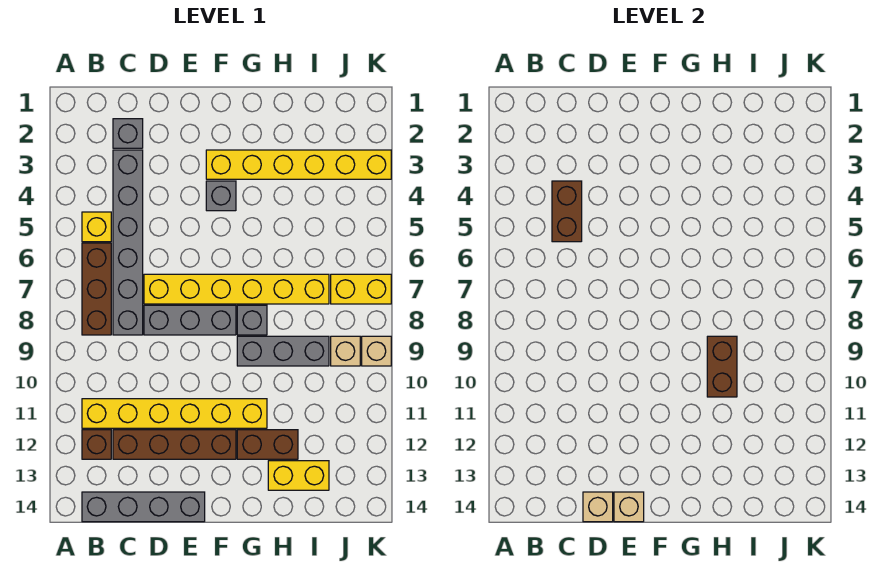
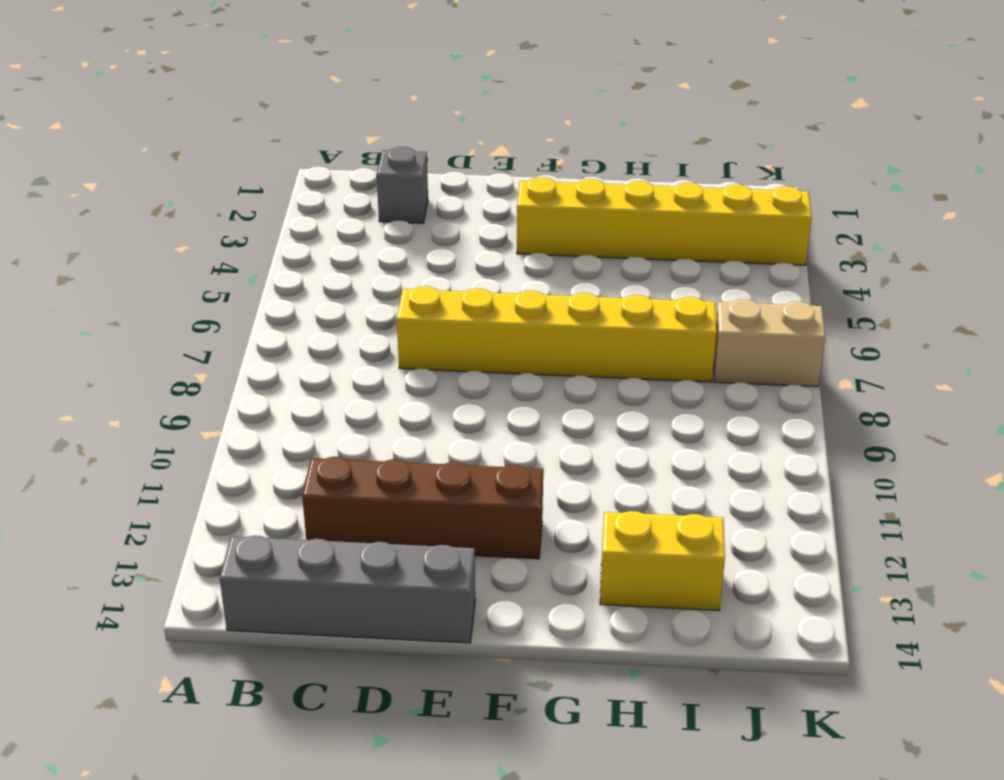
tan 1x2 brick [714,299,825,387] -> yellow 1x2 brick [331,274,391,304]
none -> yellow 1x1 brick [82,212,111,242]
none -> brown 1x3 brick [82,243,111,335]
none -> yellow 1x6 brick [82,399,267,428]

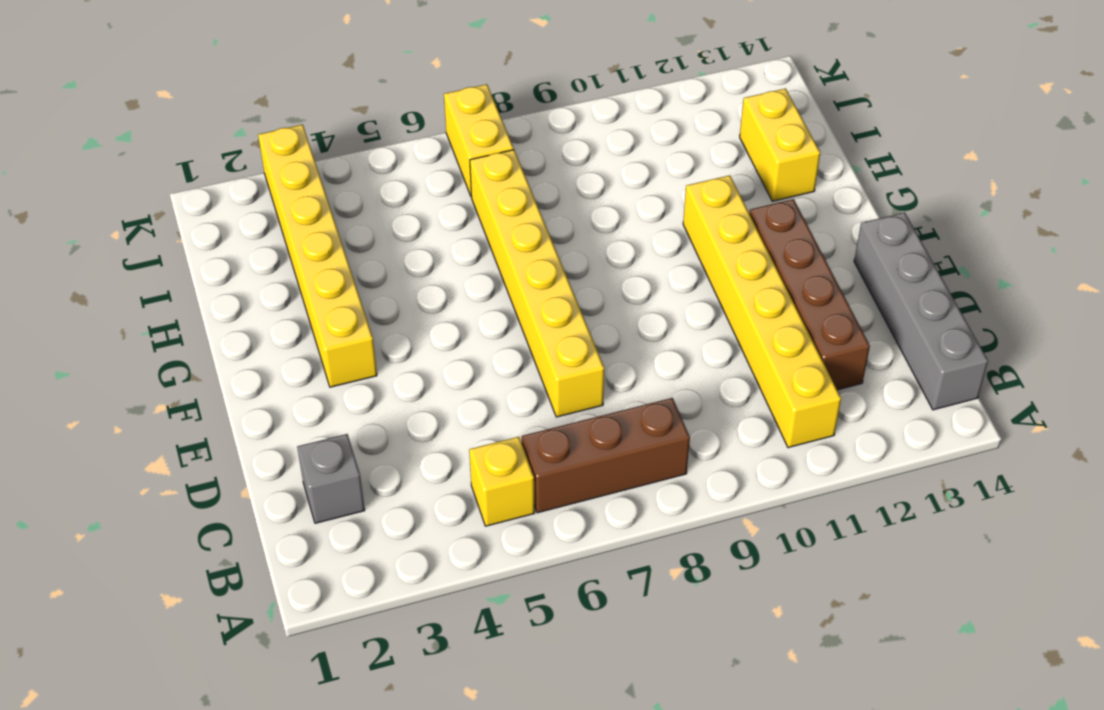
none -> brown 1x1 brick [82,430,111,459]
none -> grey 1x6 brick [113,150,143,335]
none -> grey 1x3 brick [144,305,236,335]

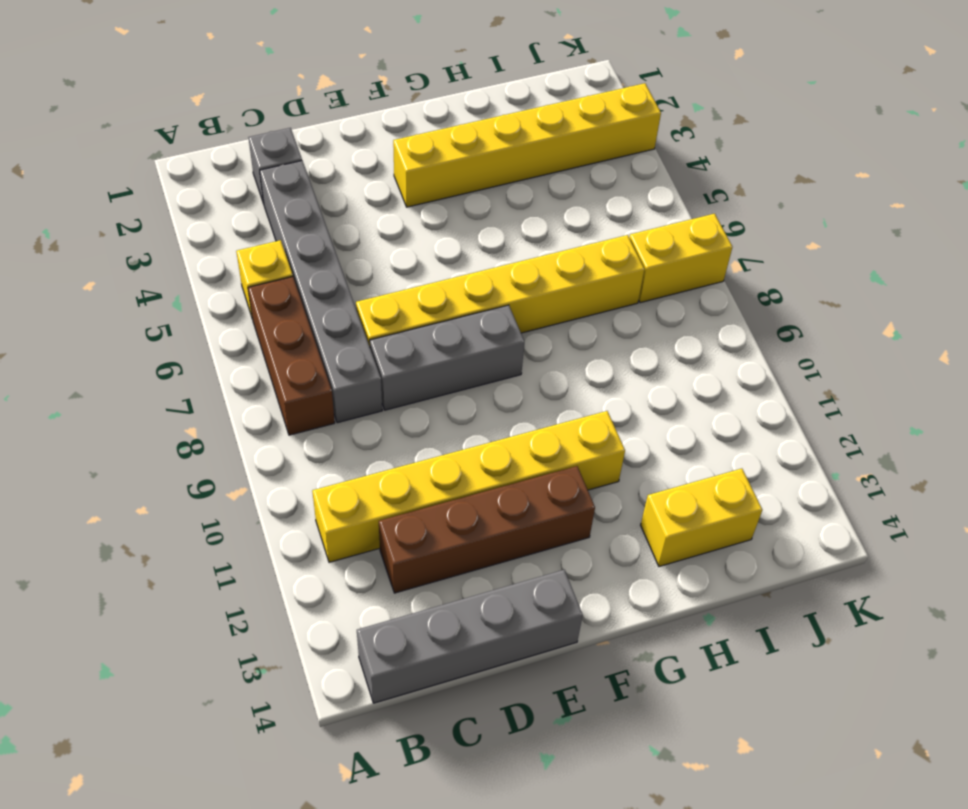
none -> brown 1x1 brick [82,430,111,459]
none -> grey 1x1 brick [206,181,236,211]
none -> grey 1x1 brick [237,305,267,335]

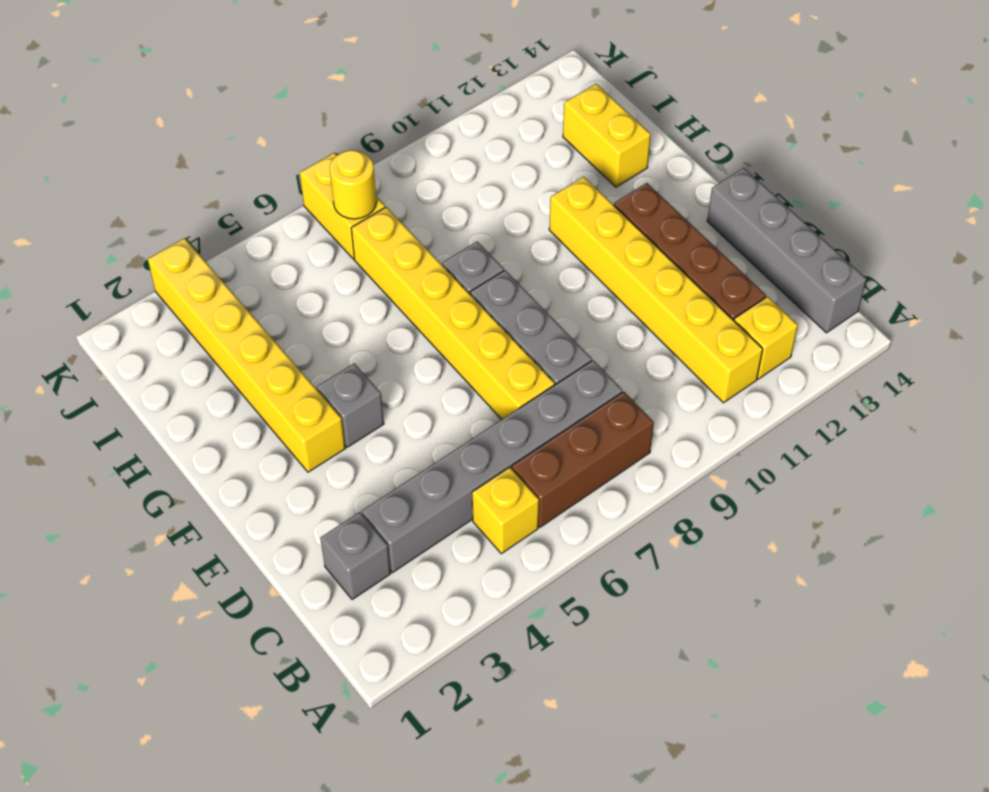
yellow 1x1 brick [734,297,798,379] -> brown 1x1 brick [82,430,111,459]
yellow 1x1 round brick [330,150,377,219] -> none
none -> grey 1x3 brick [237,336,329,366]
none -> brown 1x2 brick [237,430,298,459]
none -> tan 1x1 brick [331,336,360,366]

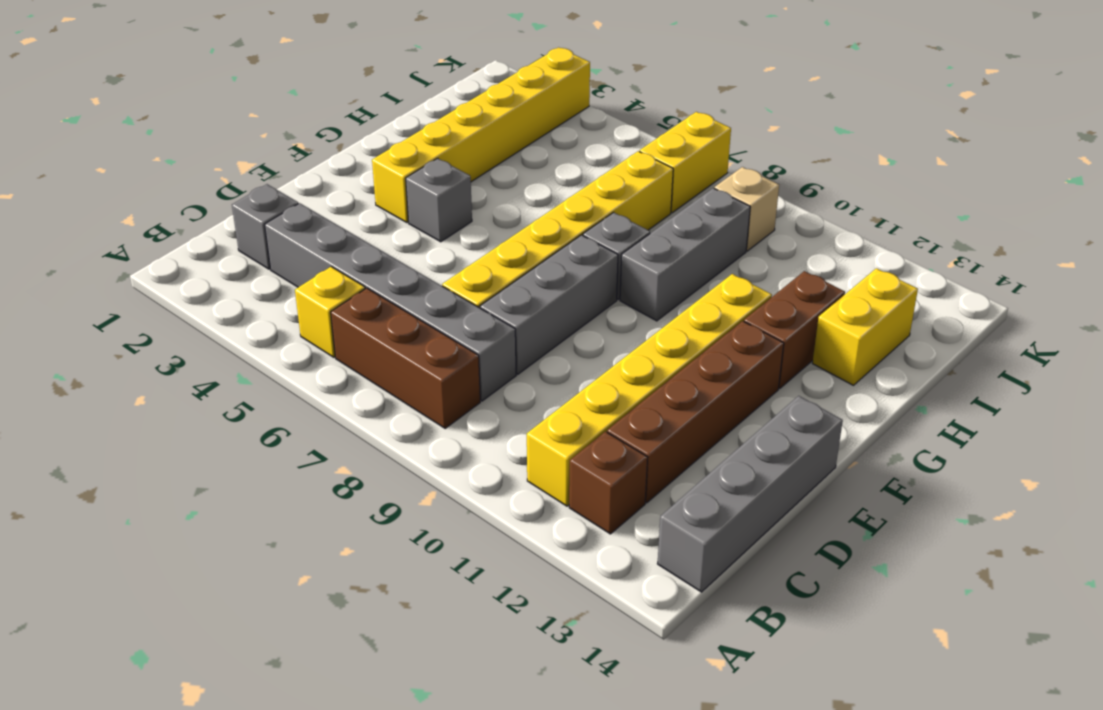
none -> tan 1x1 brick [362,336,391,366]
none -> brown 1x2 brick [552,181,582,242]
none -> tan 1x1 brick [583,492,613,522]

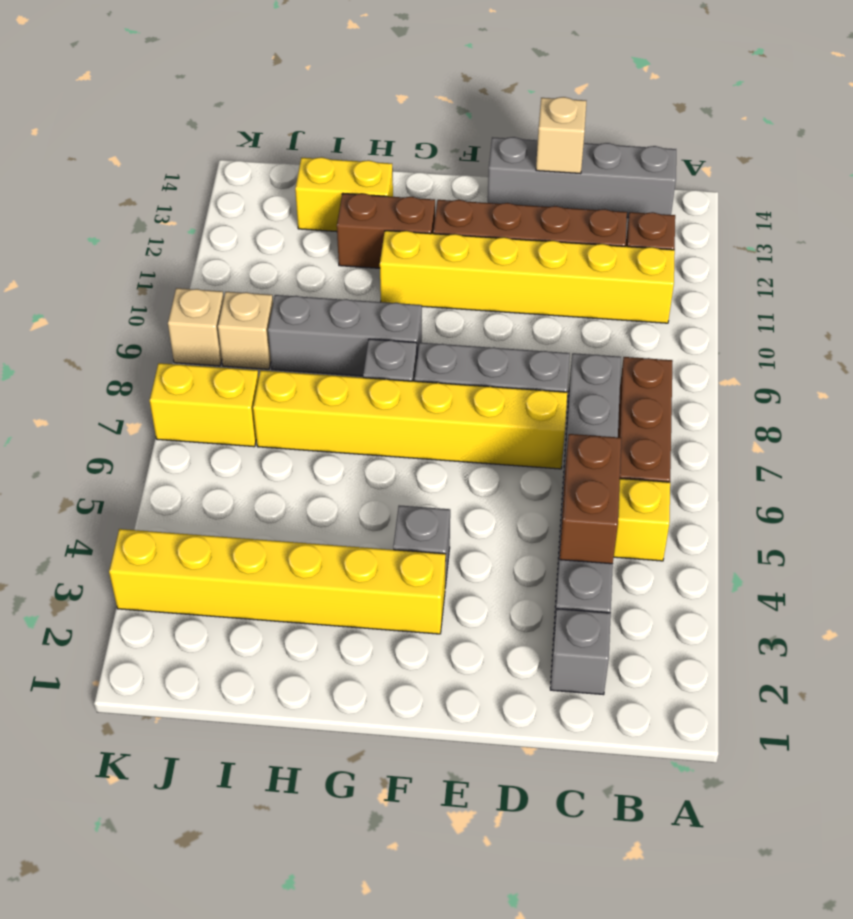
none -> tan 1x1 brick [614,492,644,522]
none -> brown 1x2 brick [707,336,737,397]

